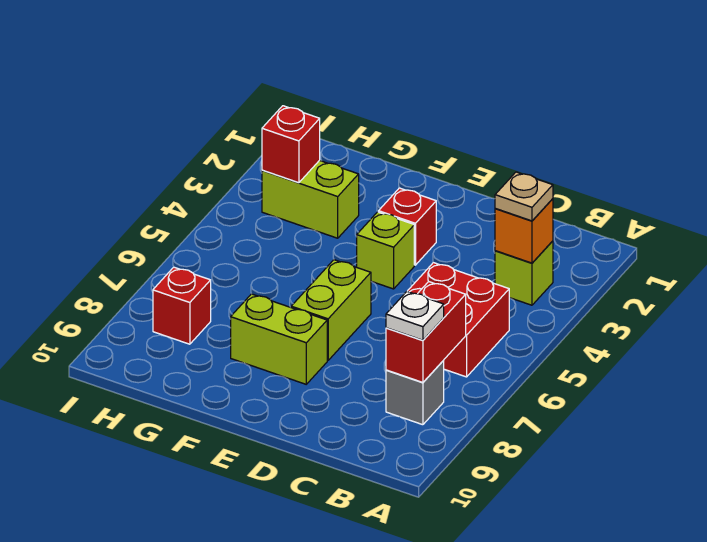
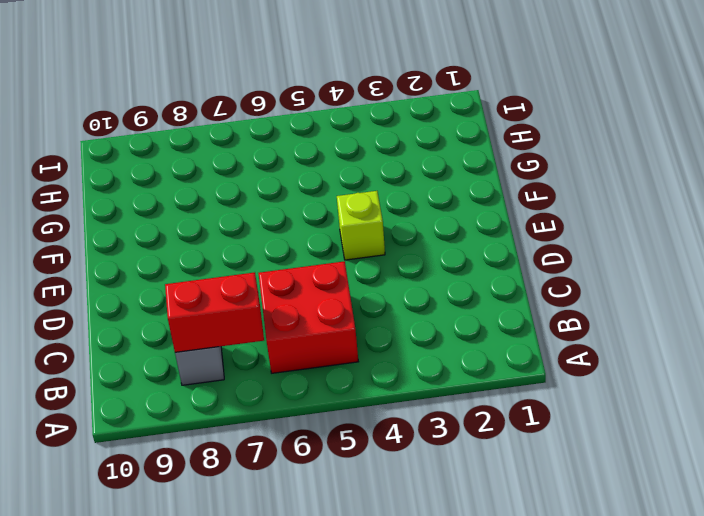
none -> lime 1x1 brick [495,241,553,305]
none -> red 1x1 brick [379,188,436,265]
none -> lime 1x2 brick [291,260,371,360]

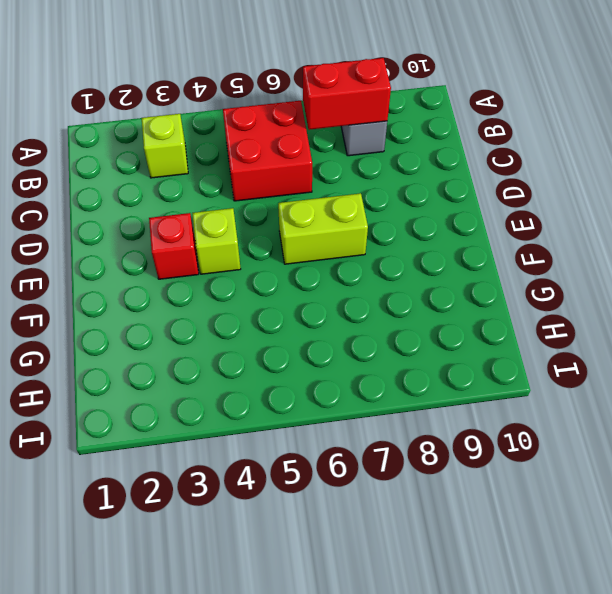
none -> lime 1x2 brick [231,294,327,384]
none -> lime 1x2 brick [262,160,359,238]
none -> red 1x1 brick [153,267,211,344]

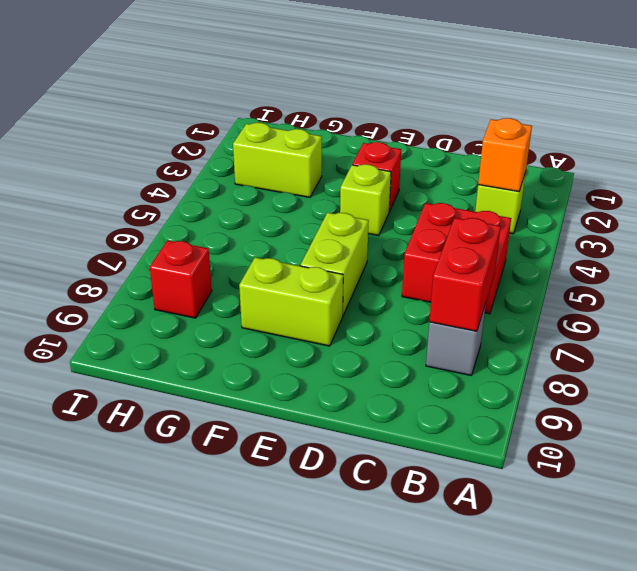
none -> red 1x1 brick [262,106,320,183]
none -> tan 1x1 plate [495,172,553,221]
none -> white 1x1 plate [386,292,444,340]

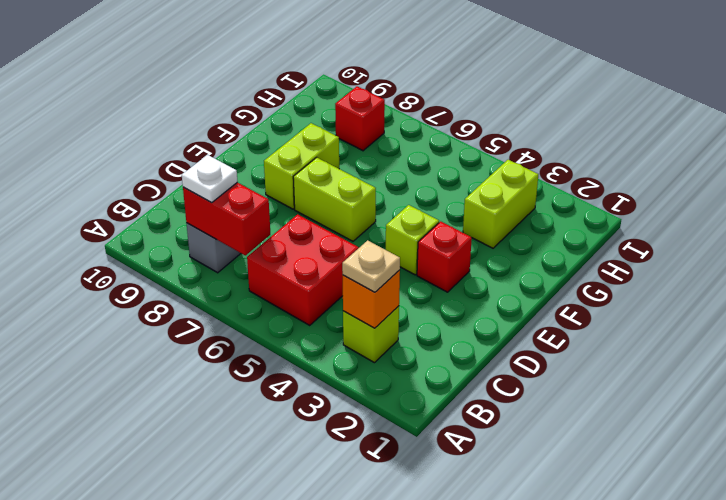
none -> red 1x1 brick [262,106,320,183]

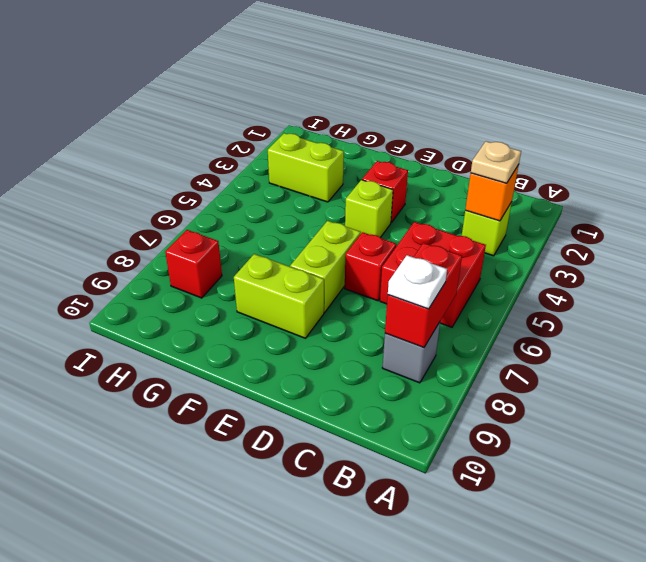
red 1x1 brick [345,232,396,301] -> red 1x1 brick moved to [262,106,320,183]

